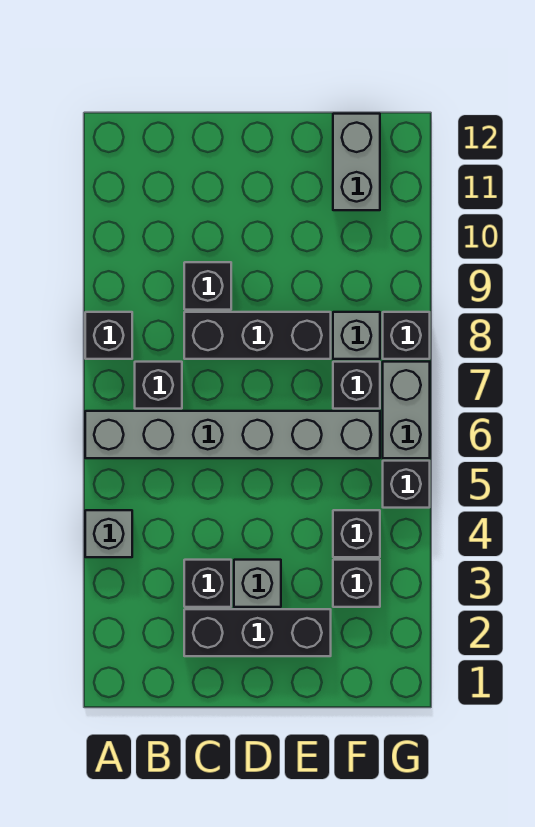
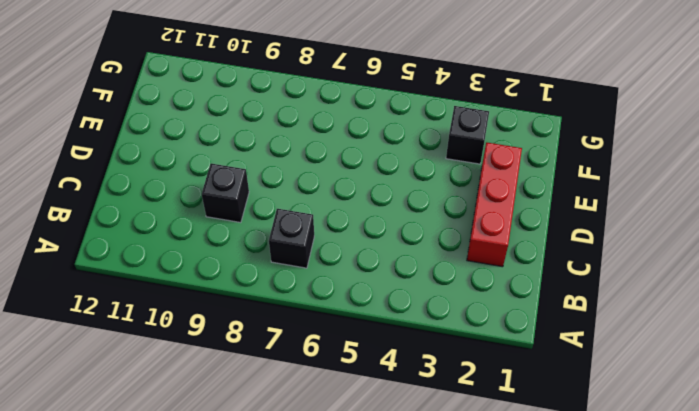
red 1x3 brick [467,142,522,267] -> black 1x3 brick [184,609,331,656]
none -> grey 1x1 brick [85,510,132,557]
none -> grey 1x6 brick [85,411,380,458]
none -> black 1x1 brick [85,312,132,359]

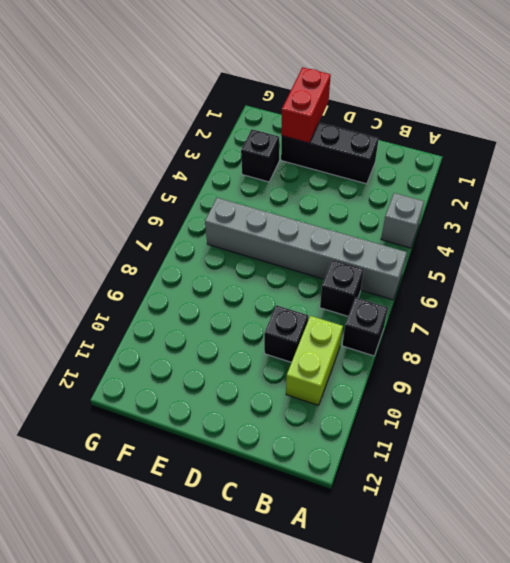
lime 1x2 brick [286,316,343,405] -> none
red 1x2 brick [281,67,331,143] -> none
none -> black 1x1 brick [184,560,231,607]
none -> black 1x3 brick [184,312,331,359]
none -> grey 1x1 brick [234,560,281,607]

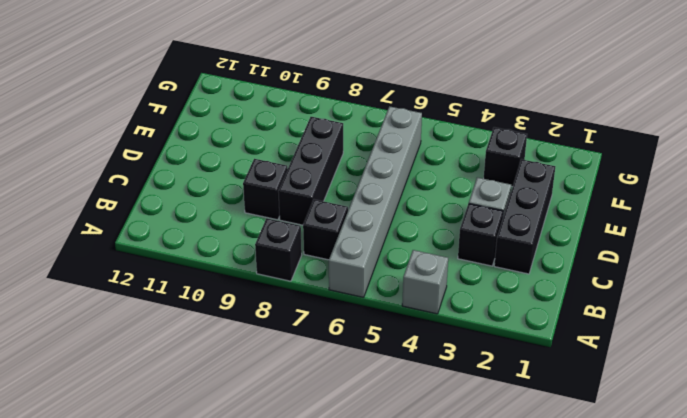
none -> black 1x1 brick [333,510,380,557]
none -> black 1x1 brick [333,362,380,409]
none -> grey 1x1 brick [333,312,380,359]

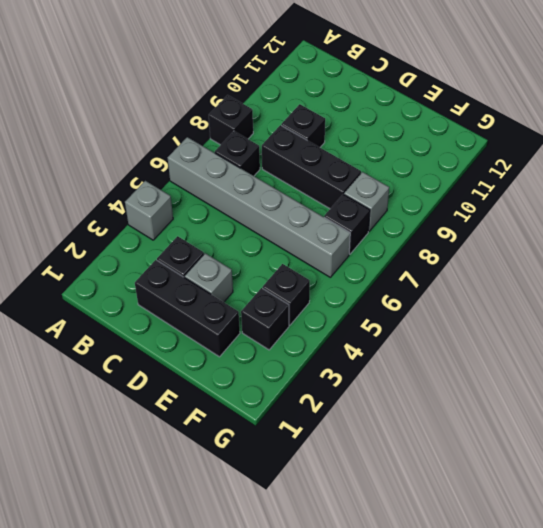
none -> grey 1x2 brick [333,114,380,210]
none -> black 1x1 brick [383,461,430,508]
none -> grey 1x2 brick [383,362,430,458]

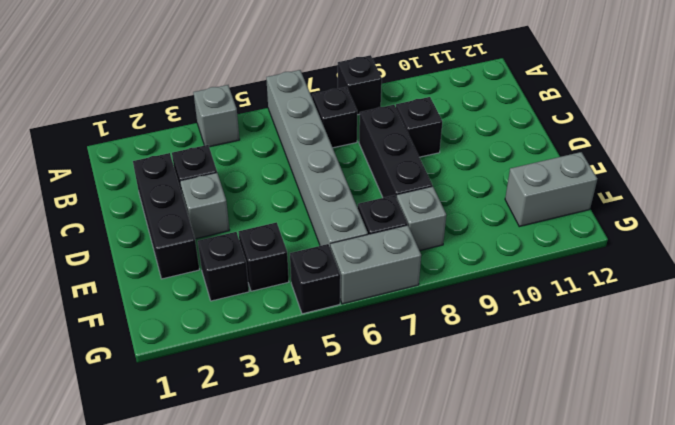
none -> black 1x1 brick [383,312,430,359]

